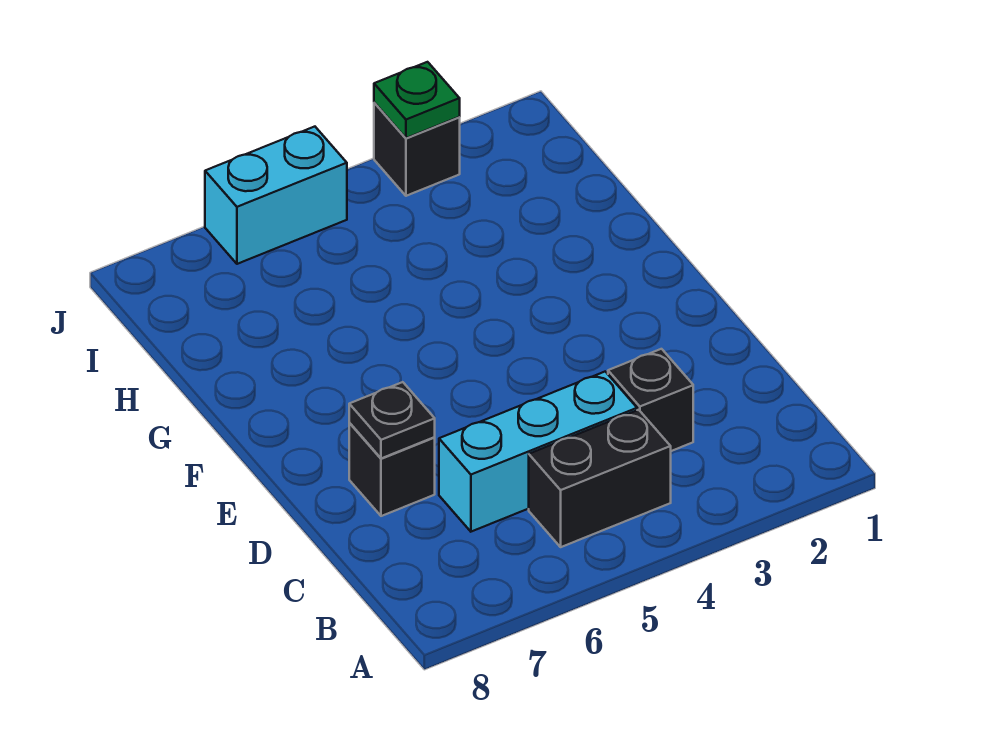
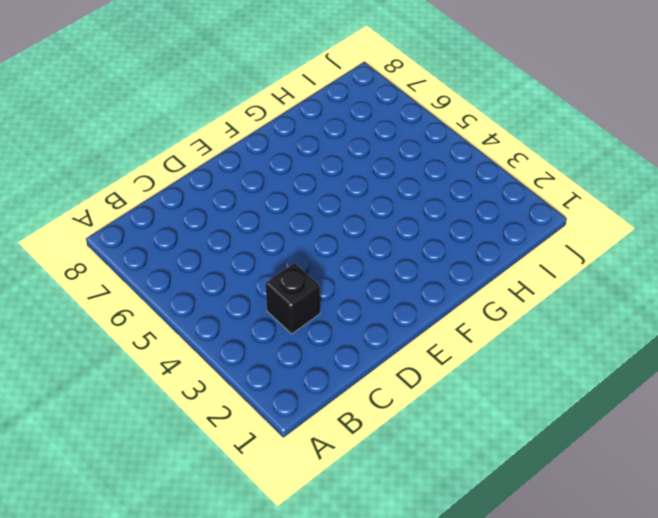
none -> black 1x2 brick [529,410,671,547]
none -> cyan 1x3 brick [439,372,637,532]

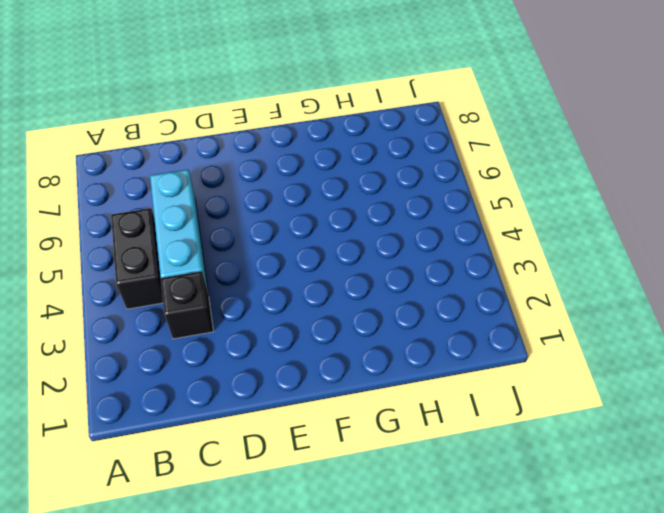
none -> black 1x1 brick [349,423,435,516]
none -> black 1x1 brick [374,102,460,196]

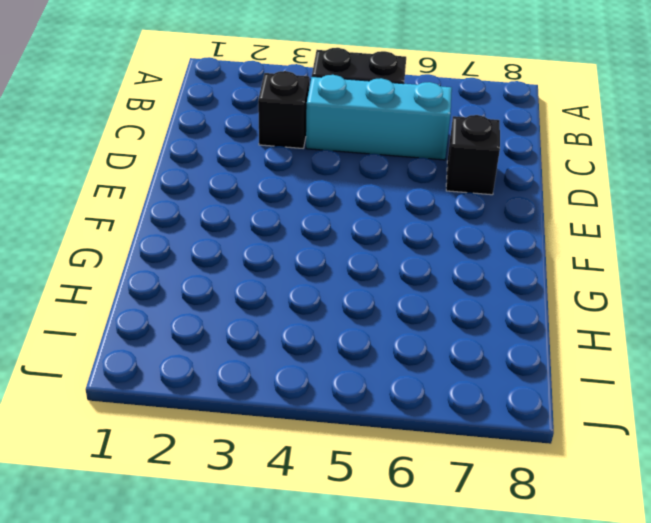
none -> black 1x1 brick [374,102,460,196]
none -> cyan 1x2 brick [205,127,347,264]

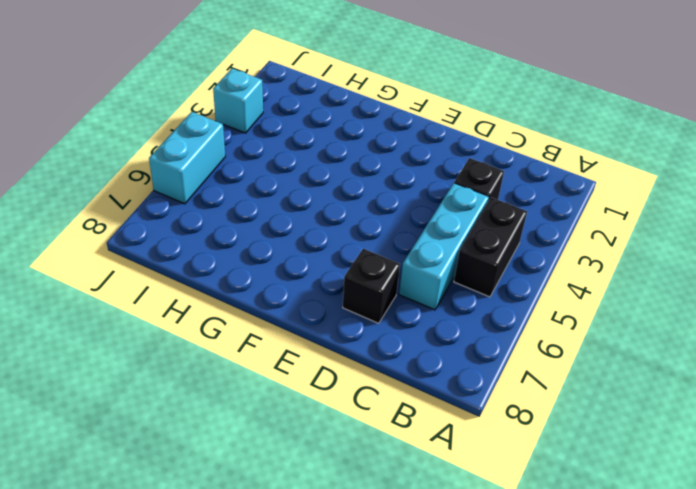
cyan 1x1 brick [213,69,263,133] -> black 1x1 brick [374,102,460,196]
none -> black 1x1 plate [349,382,435,458]
none -> green 1x1 plate [374,62,460,138]

